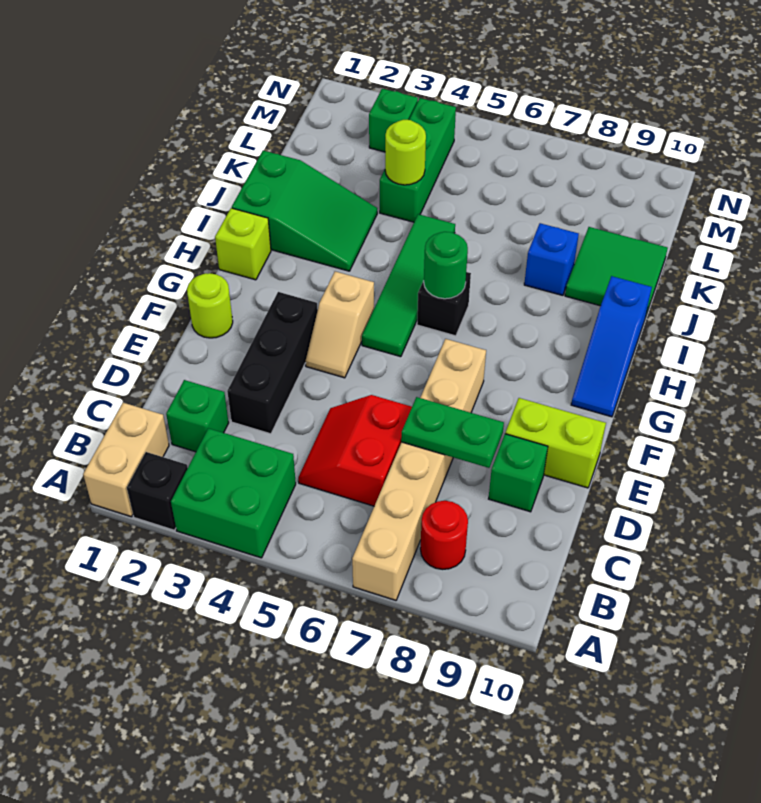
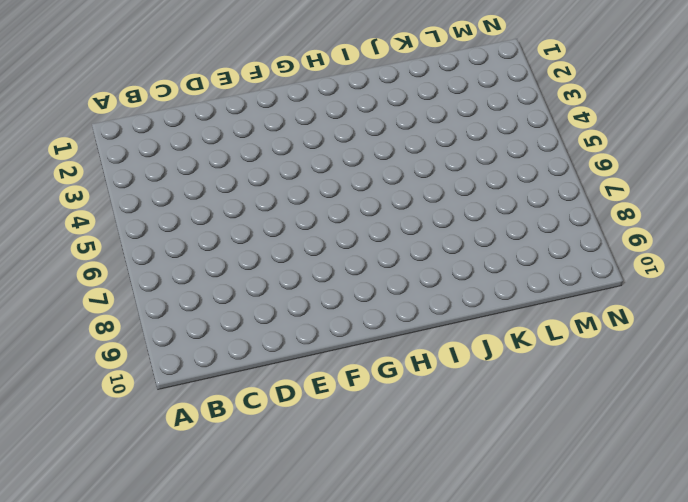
none -> tan 1x2 brick [83,403,169,517]
none -> black 1x1 brick [127,452,188,530]
none -> green 2x2 brick [171,428,296,558]

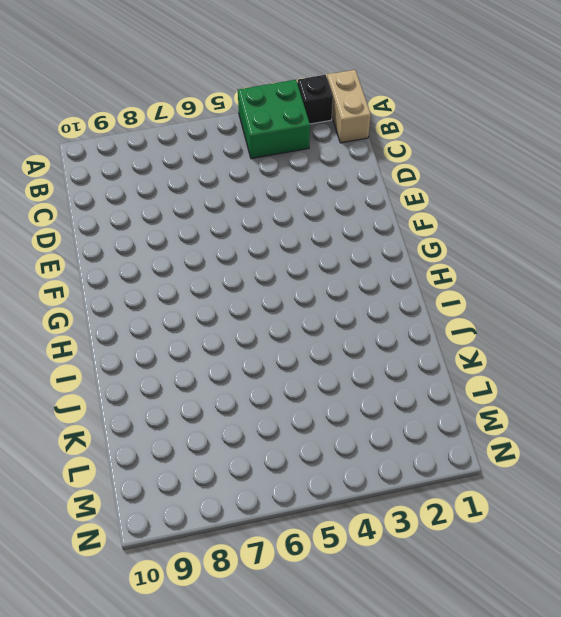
none -> tan 1x6 brick [352,339,486,600]
none -> red 1x1 round brick [420,501,468,569]
none -> green 1x1 brick [166,380,229,452]

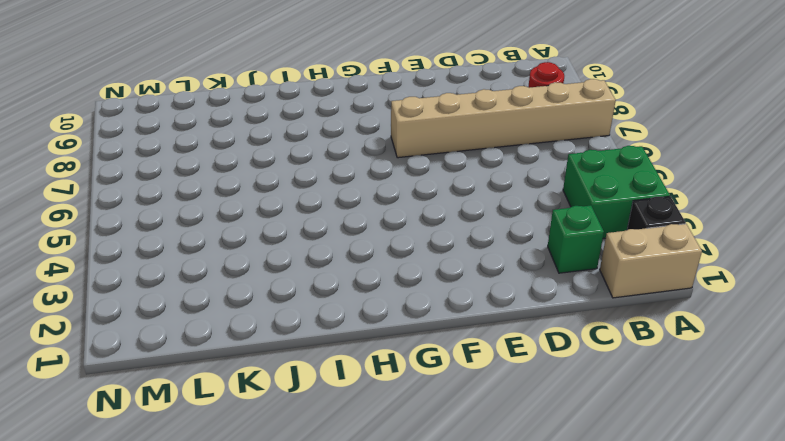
none -> red 2x2 slope [298,395,412,506]
none -> black 1x3 brick [227,292,318,434]
none -> green 1x1 brick [489,434,548,512]

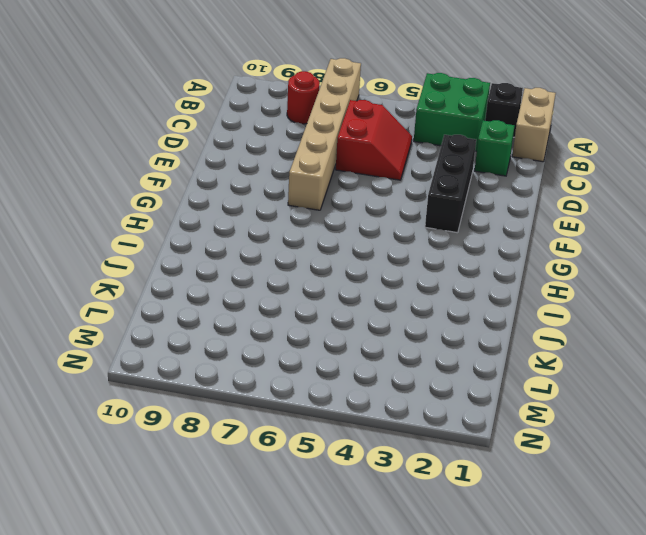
none -> green 1x1 brick [489,434,548,512]
none -> lime 1x2 brick [505,398,606,488]
none -> lime 1x1 round brick [187,273,233,338]

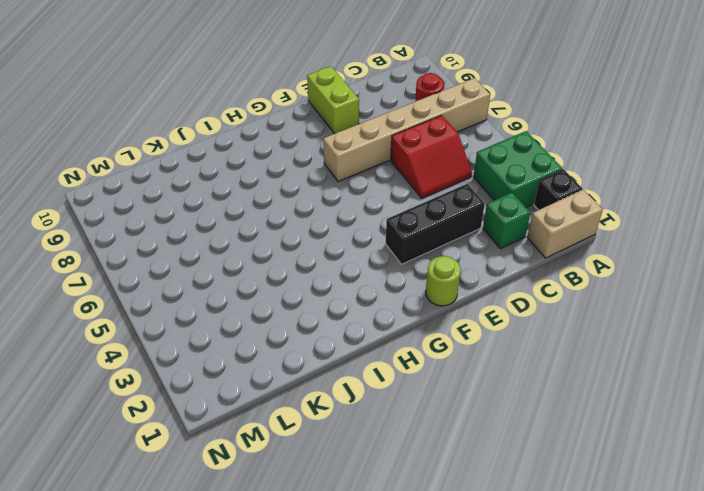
none -> green 1x1 brick [489,434,548,512]
none -> tan 1x2 slope [306,272,374,378]
none -> green 1x4 tile [362,214,455,357]

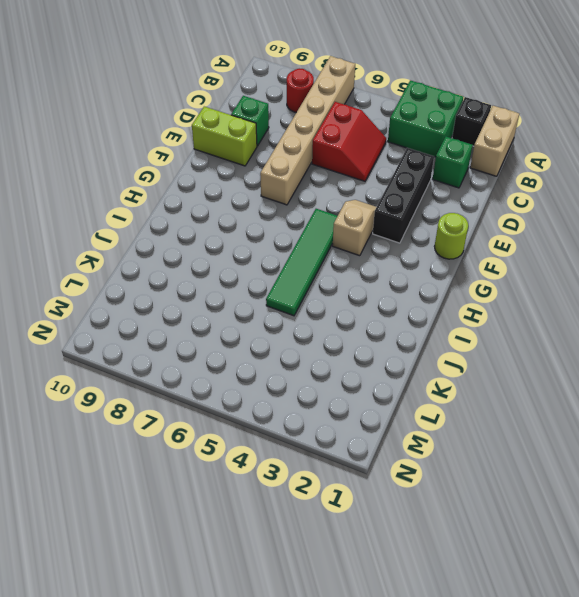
none -> blue 1x3 slope [571,276,652,417]
none -> lime 1x1 brick [215,208,271,280]
none -> black 1x1 brick [417,272,471,336]

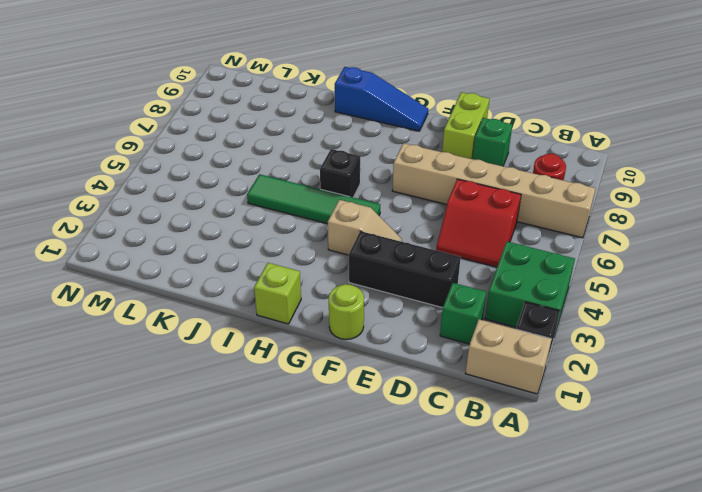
none -> green 2x3 slope [232,151,377,271]
none -> blue 1x1 brick [524,223,579,295]
none -> green 2x2 tile [565,227,668,315]

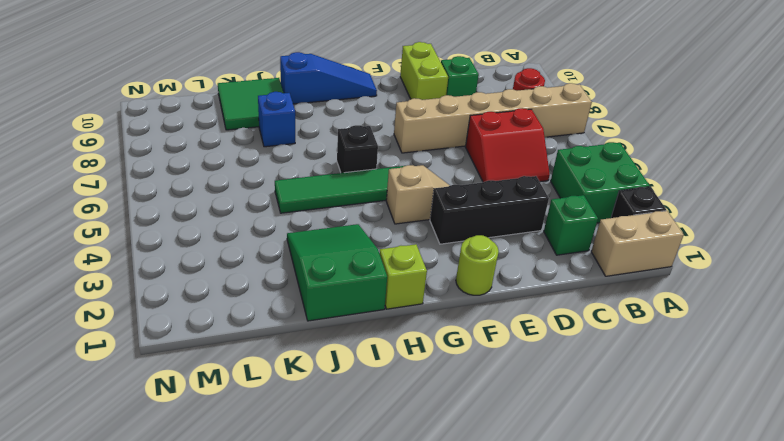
none -> green 1x3 brick [380,98,456,222]
none -> green 1x1 brick [369,89,418,152]
none -> green 1x2 plate [401,397,504,468]

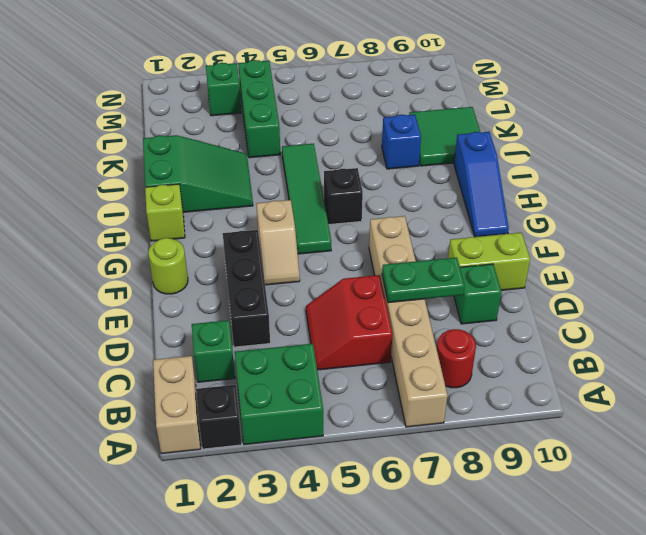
none -> green 1x1 round brick [424,232,468,299]
none -> lime 1x1 round brick [385,120,426,185]

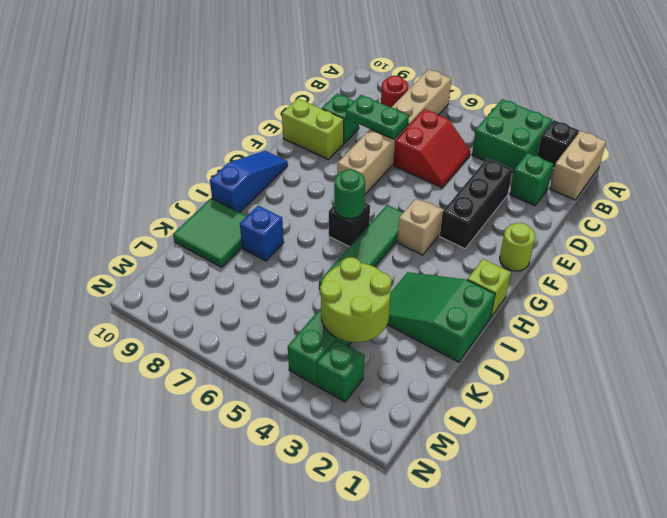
lime 2x2 round brick [320,257,391,342] -> lime 1x1 round brick [385,120,426,185]

